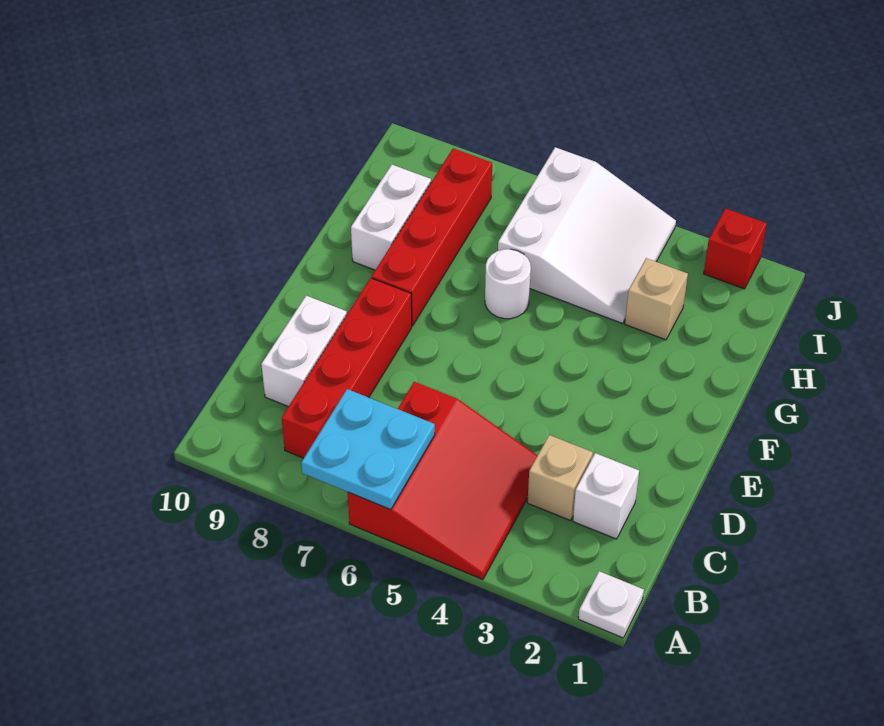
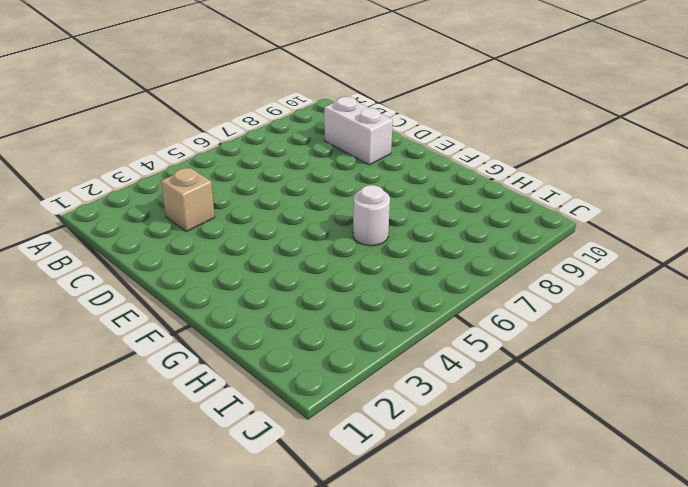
none -> white 1x1 plate [578,571,644,638]
none -> red 3x3 slope [348,382,538,580]
none -> red 1x4 brick [282,278,412,458]

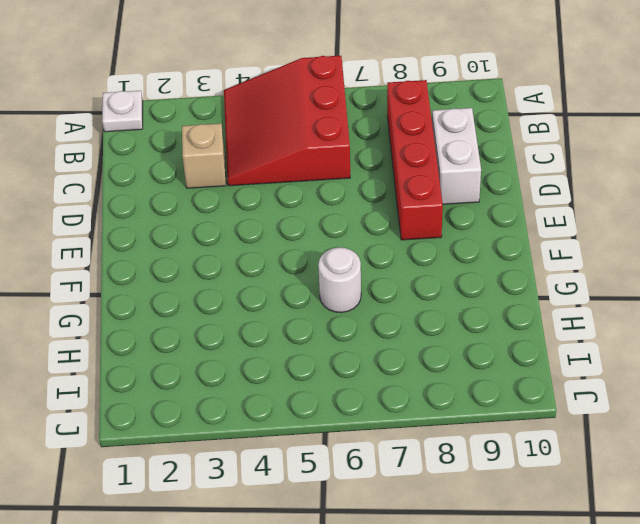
none -> white 1x1 brick [573,453,639,539]
none -> red 1x4 brick [372,148,492,326]
none -> white 1x2 brick [351,165,431,270]

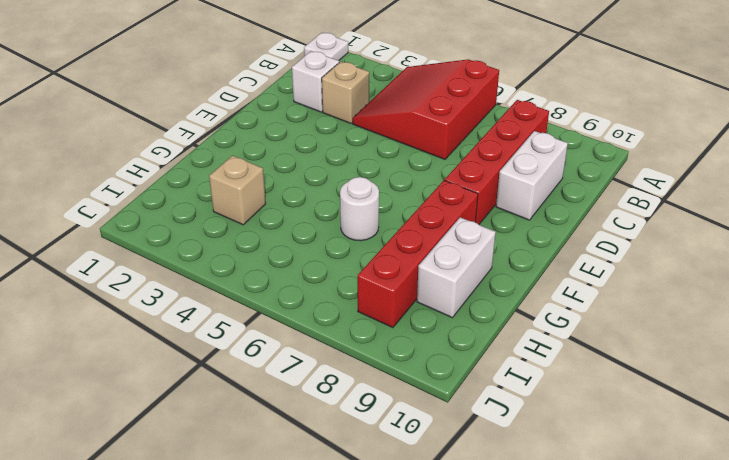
none -> white 3x3 slope [498,147,676,323]
none -> red 1x1 brick [704,208,767,289]
none -> cyan 2x2 plate [301,389,435,510]

